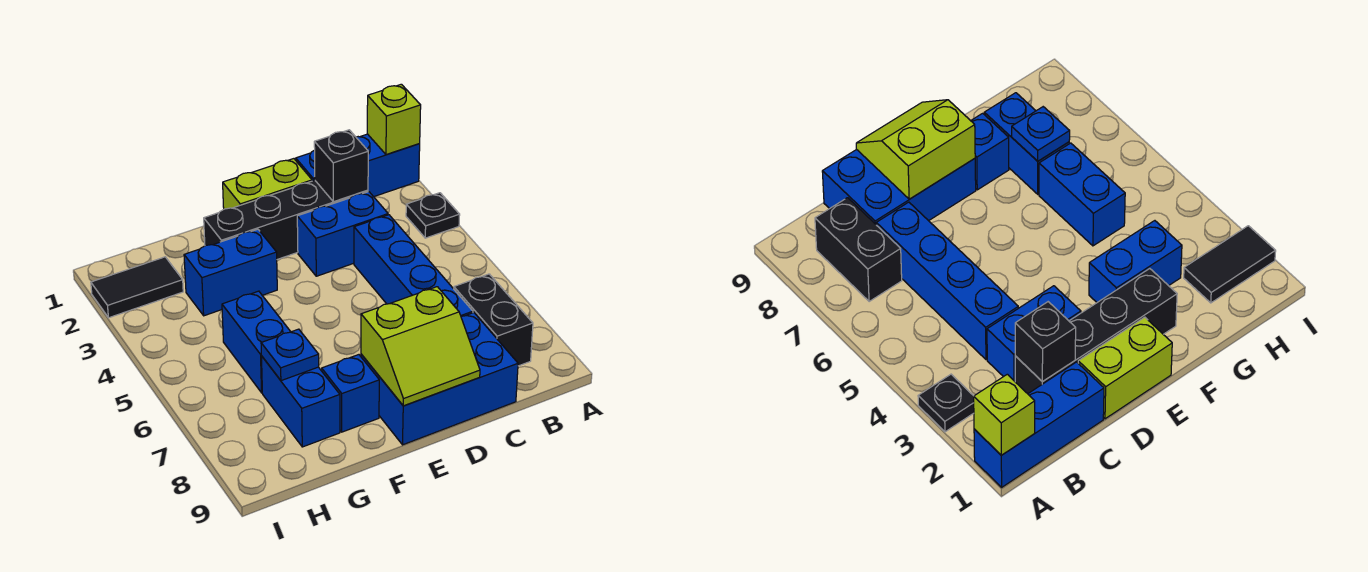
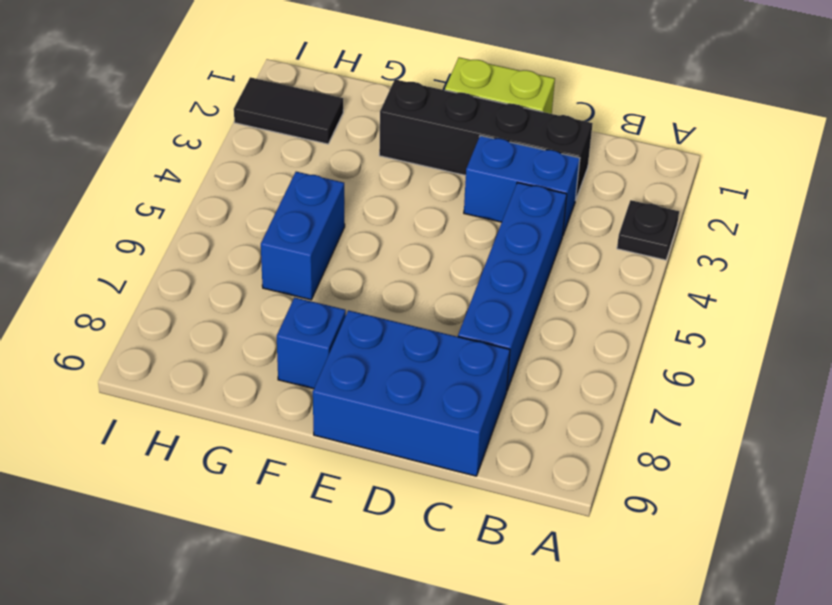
none -> blue 1x3 brick [296,134,420,197]
none -> black 1x2 brick [454,274,533,366]
none -> blue 1x2 brick [184,229,277,316]

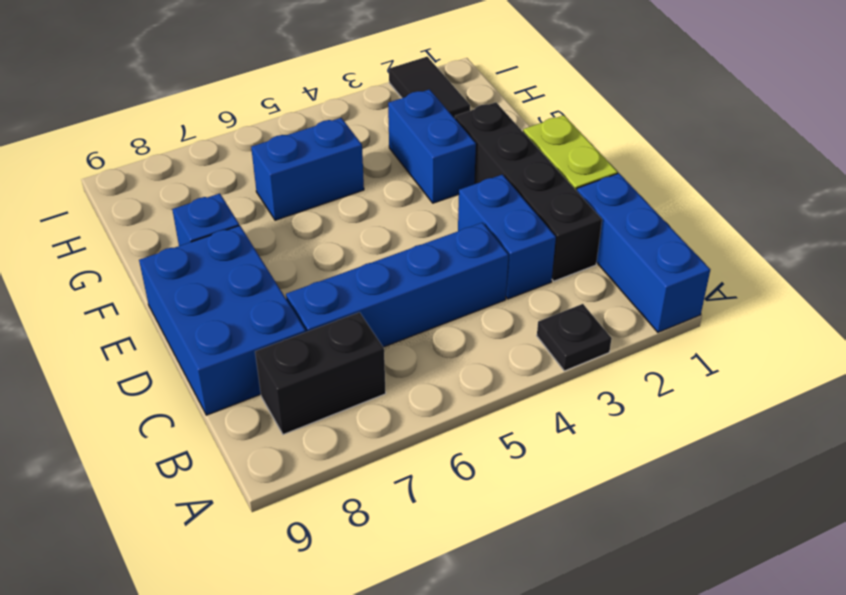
none -> blue 1x2 brick [262,357,340,447]
none -> lime 1x1 brick [367,84,421,155]
none -> black 1x1 brick [314,130,368,202]

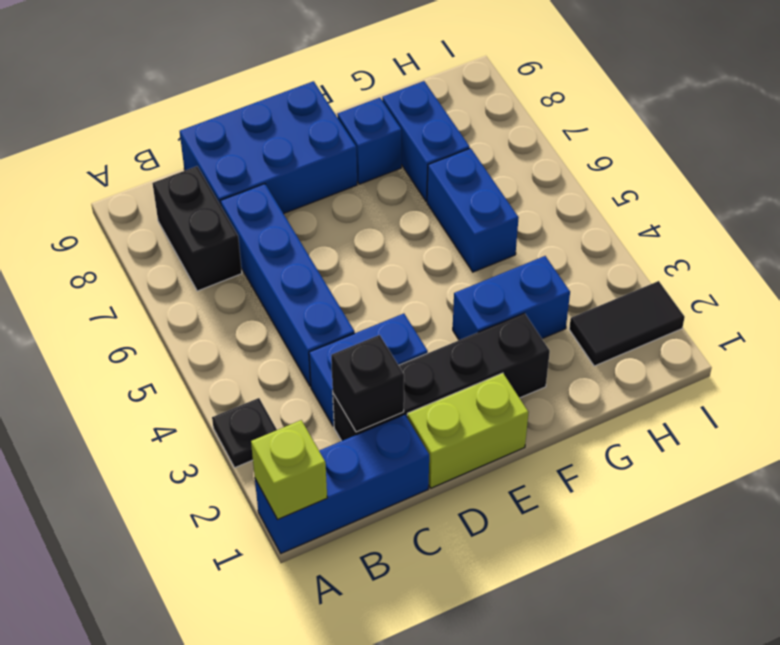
none -> lime 2x2 slope [361,287,480,406]
none -> blue 1x1 plate [261,329,319,381]

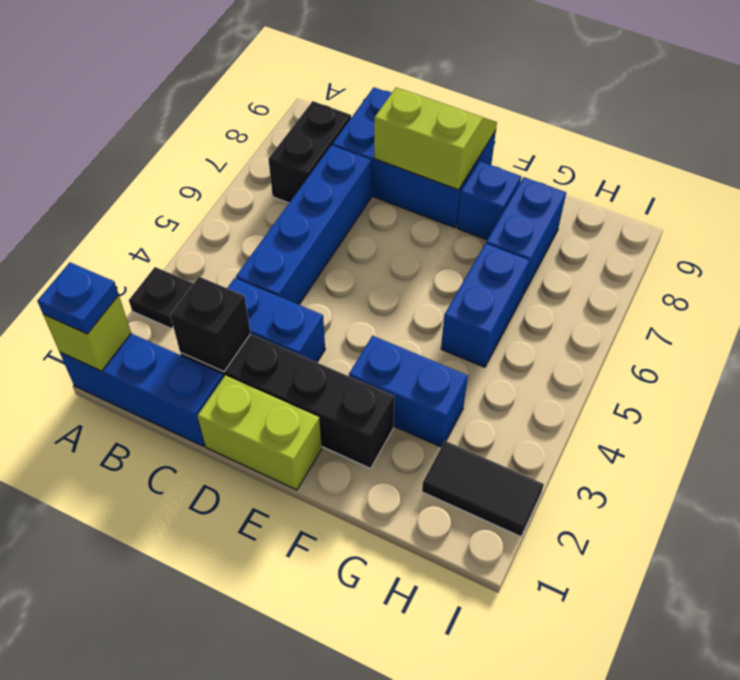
blue 1x1 plate [37,262,119,334] -> blue 1x1 plate moved to [261,329,319,381]

